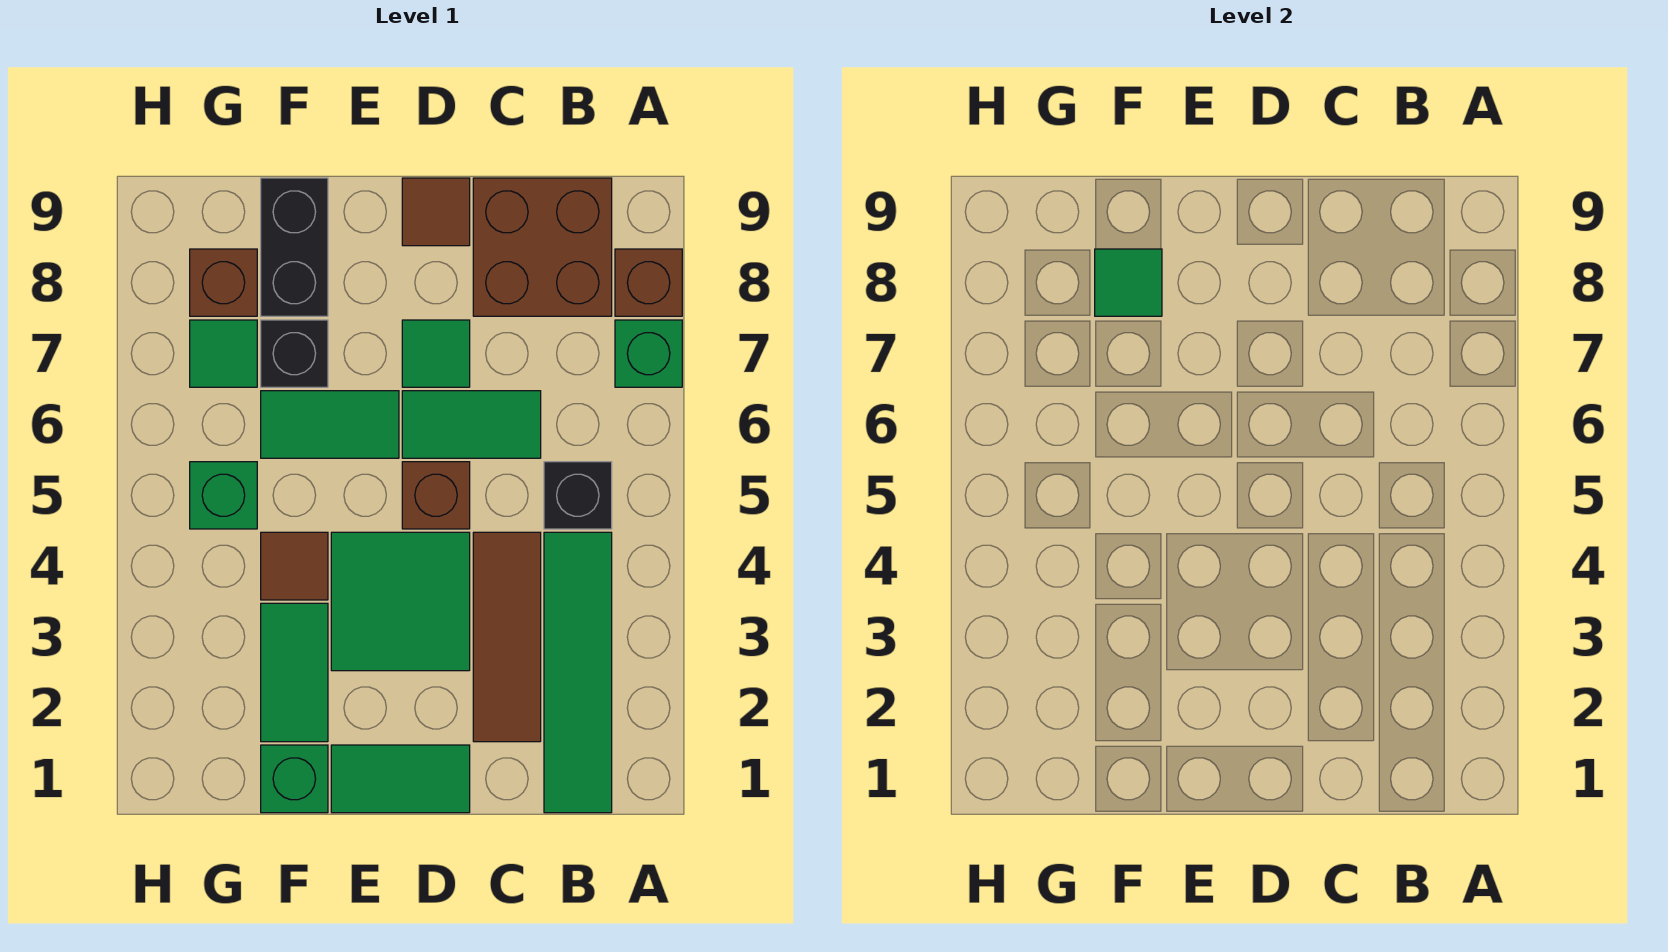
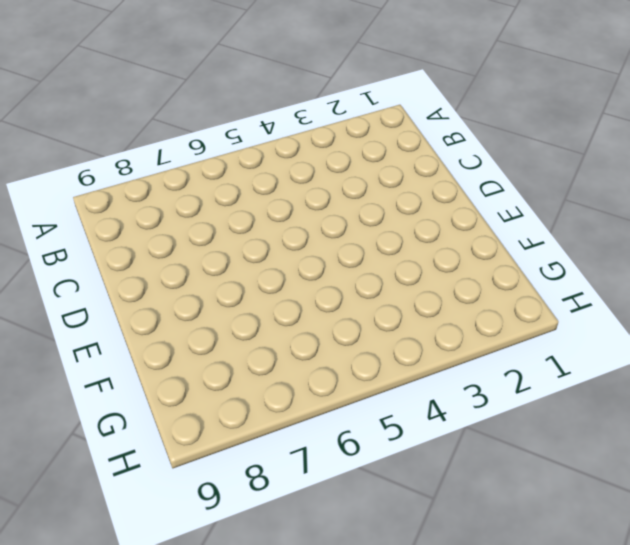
none -> green 1x1 brick [615,320,682,387]
none -> brown 1x1 brick [615,249,682,316]
none -> green 1x4 tile [544,532,612,813]

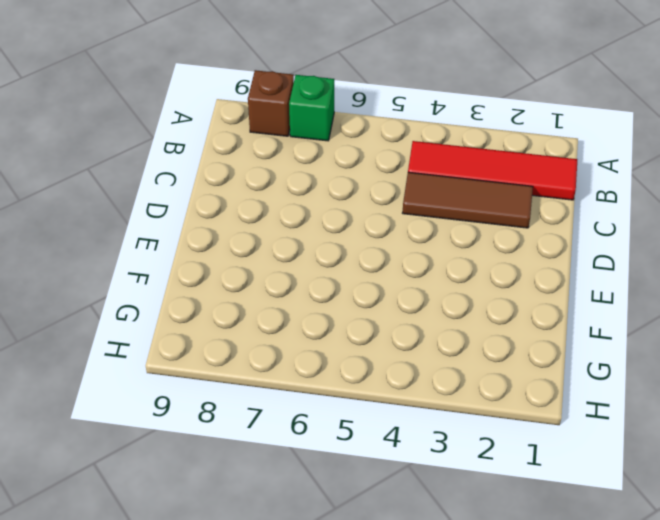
red 1x4 tile [408,141,577,200] -> green 1x4 tile [544,532,612,813]
none -> black 1x1 brick [544,462,612,529]
none -> brown 2x2 brick [473,178,612,316]
none -> green 1x2 tile [402,391,541,458]

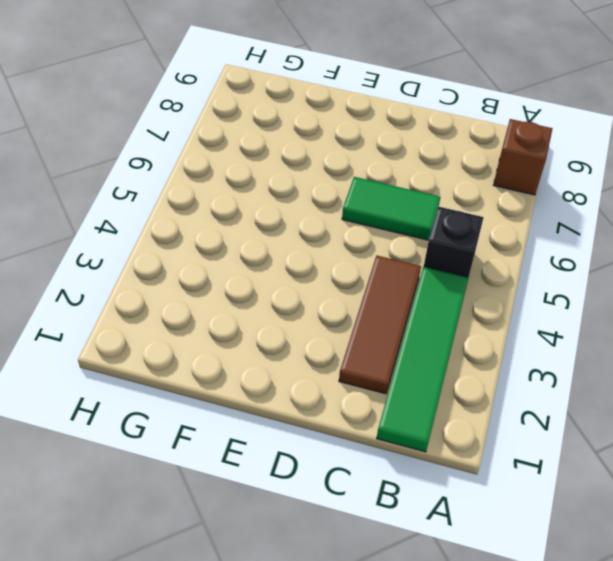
none -> green 1x1 brick [615,320,682,387]
none -> brown 2x2 brick [473,178,612,316]
none -> green 1x2 tile [331,745,470,813]

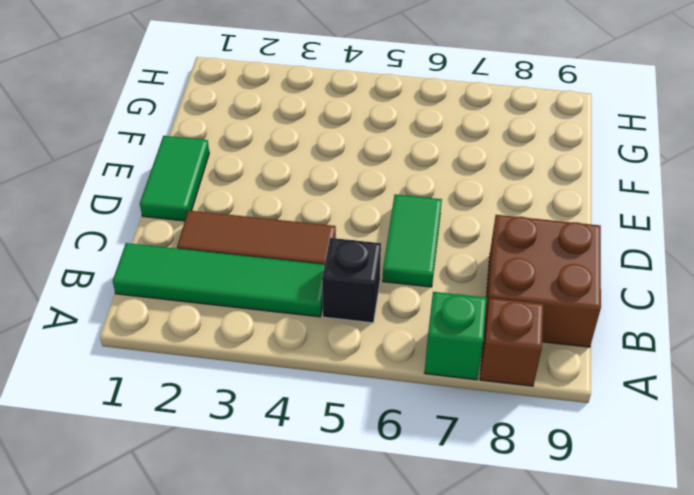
none -> green 2x2 tile [331,532,470,671]
none -> brown 1x1 brick [402,462,470,529]
none -> green 1x1 tile [402,320,470,387]

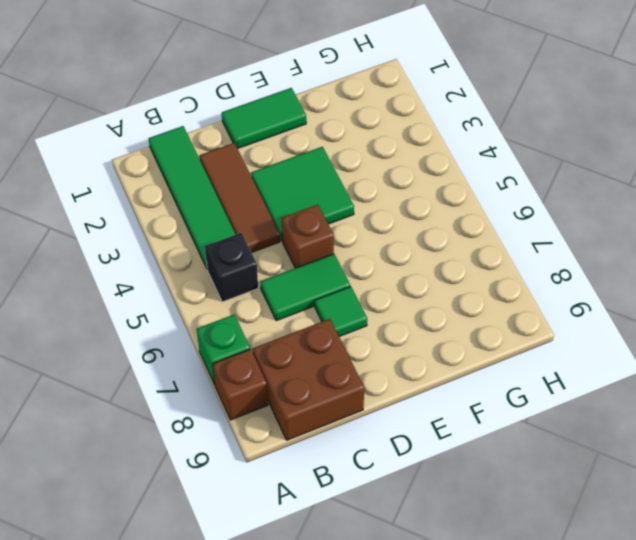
none -> brown 1x1 tile [402,178,470,246]
none -> green 1x2 tile [261,391,399,458]
none -> green 1x1 brick [261,745,328,813]

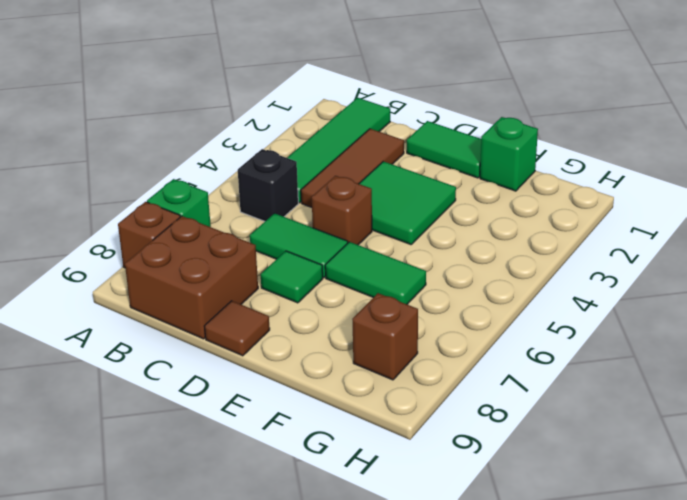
none -> green 1x2 tile [261,603,328,742]
none -> brown 1x1 tile [261,532,328,600]
none -> black 1x1 brick [261,320,328,387]

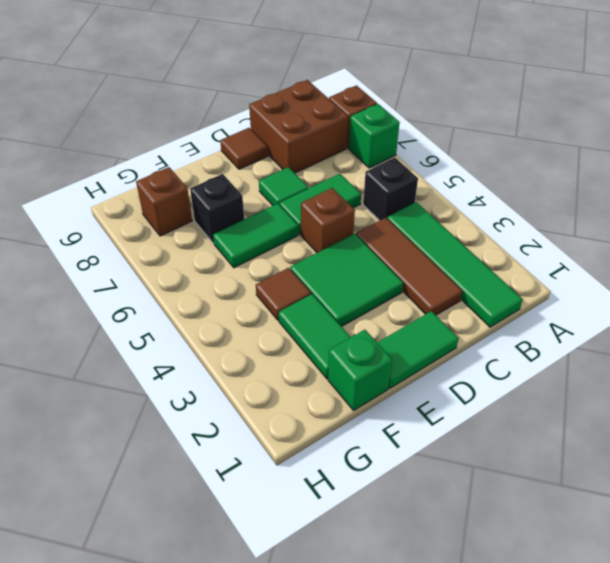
none -> black 1x2 brick [261,178,328,316]
none -> green 1x1 brick [190,462,257,529]
none -> green 1x1 tile [190,320,257,387]

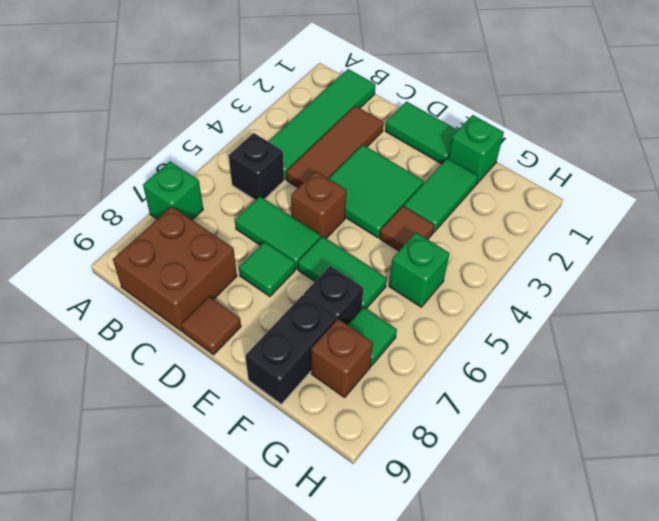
none -> brown 1x1 brick [615,249,682,316]
none -> green 1x1 tile [1095,249,1162,316]

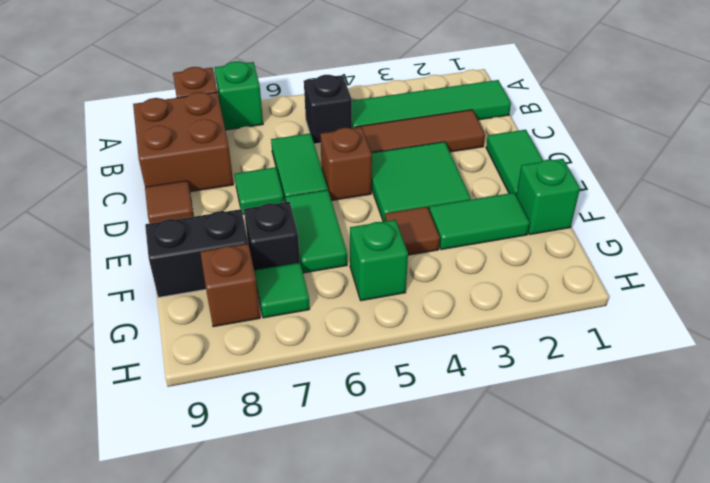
none -> green 1x1 tile [1095,249,1162,316]

